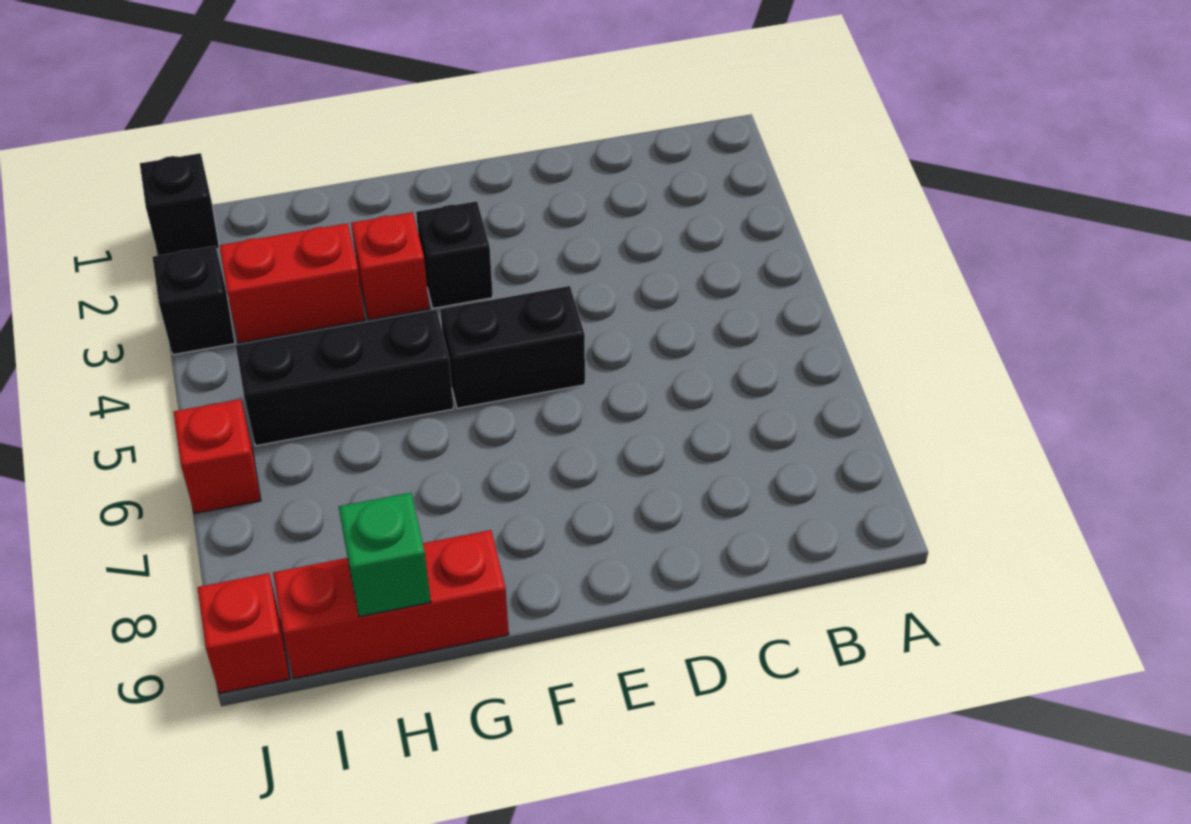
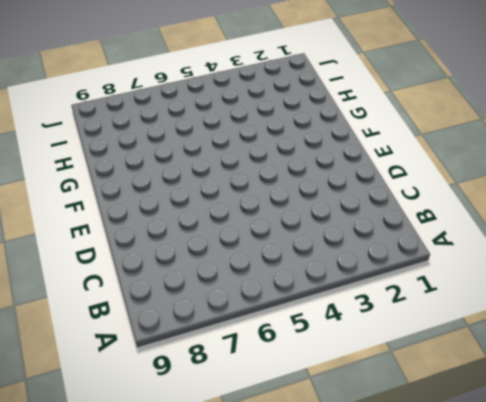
none -> black 1x2 brick [440,286,585,408]
none -> black 1x1 brick [416,201,493,308]

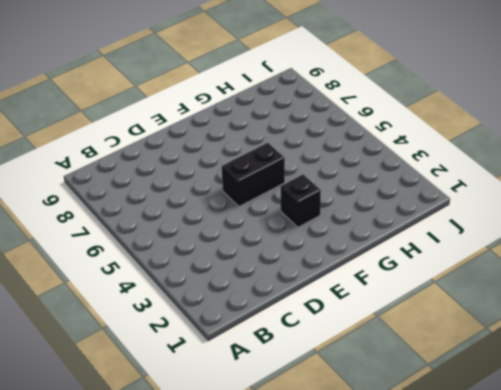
none -> red 1x1 brick [351,212,429,320]
none -> black 1x3 brick [236,310,454,446]

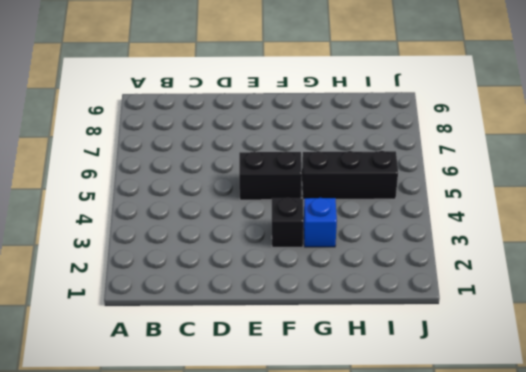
blue 1x1 brick [304,198,337,247] -> red 1x1 brick [351,212,429,320]
none -> red 1x3 brick [273,530,509,678]
none -> red 1x2 brick [219,223,365,343]

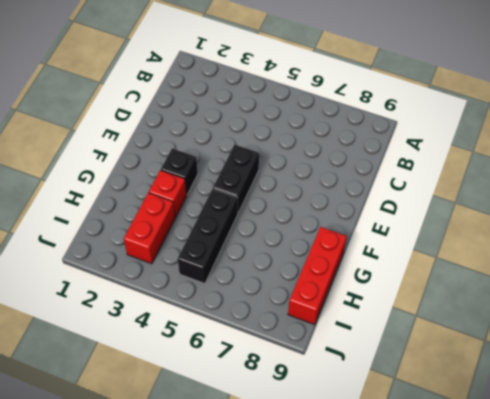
none -> black 1x1 brick [140,153,220,256]
none -> black 1x1 brick [153,246,235,355]

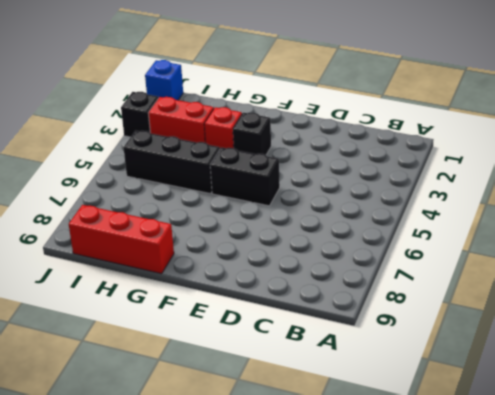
blue 1x1 brick [145,60,183,100] -> black 1x1 brick [140,153,220,256]
none -> red 1x1 brick [174,399,261,513]
none -> red 1x1 brick [197,573,290,693]

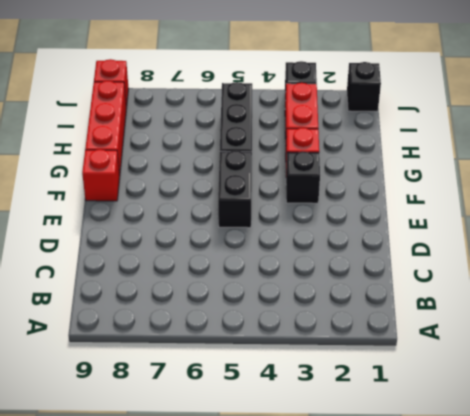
red 1x1 brick [82,149,120,201] -> red 1x1 brick moved to [174,399,261,513]
none -> green 1x1 brick [339,493,431,617]

